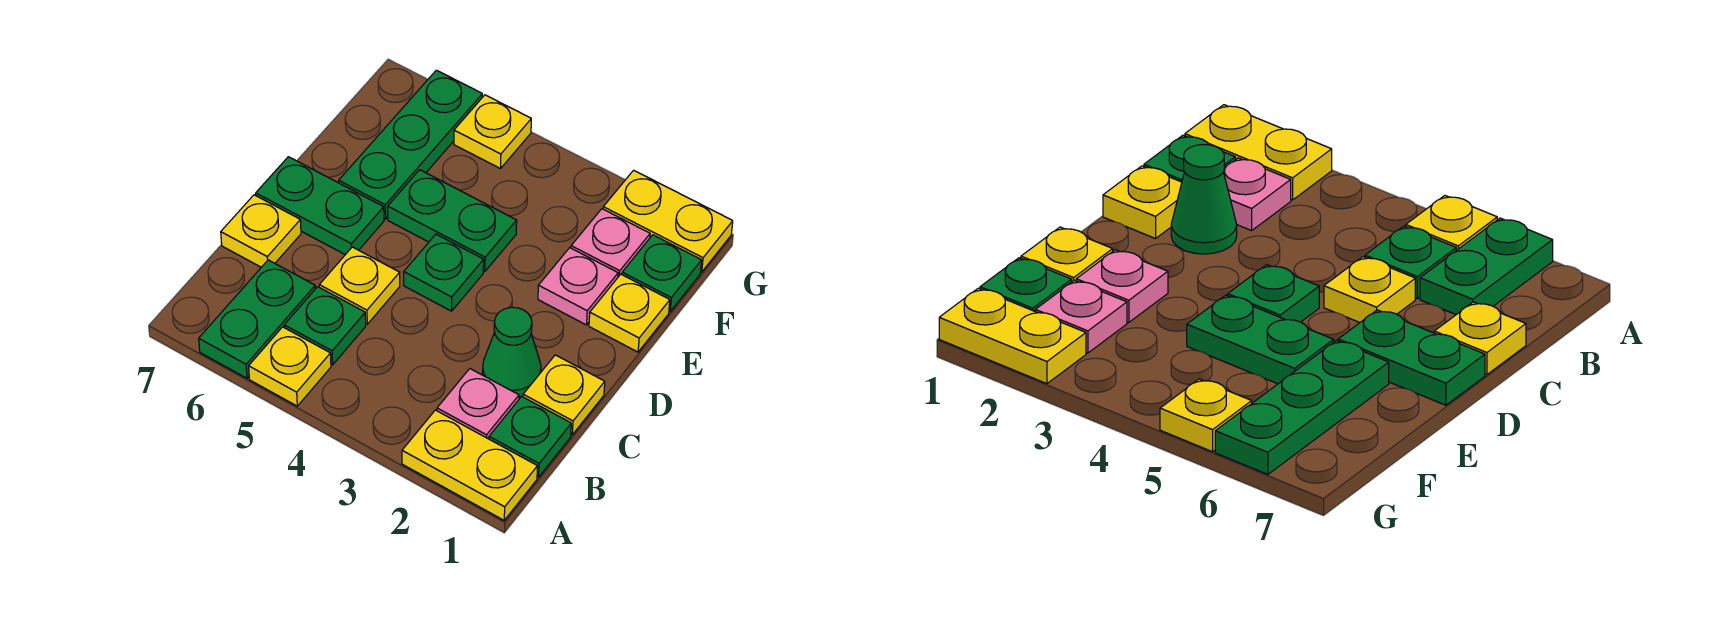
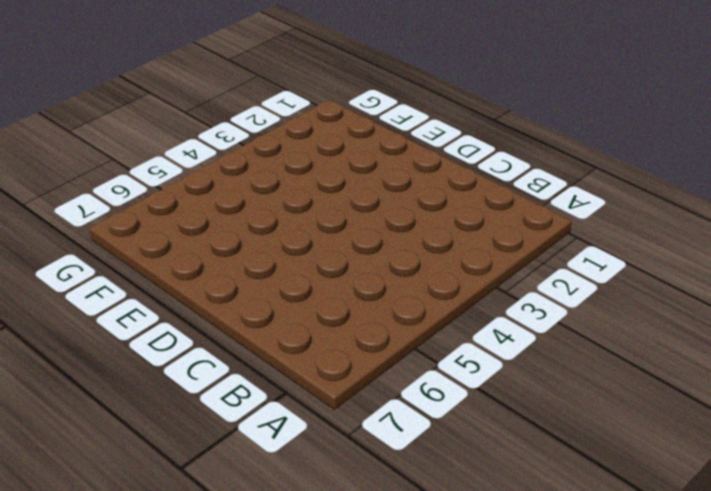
none -> yellow 1x2 plate [402,410,538,520]
none -> yellow 1x1 plate [249,327,331,406]
none -> green 1x2 plate [199,260,315,378]

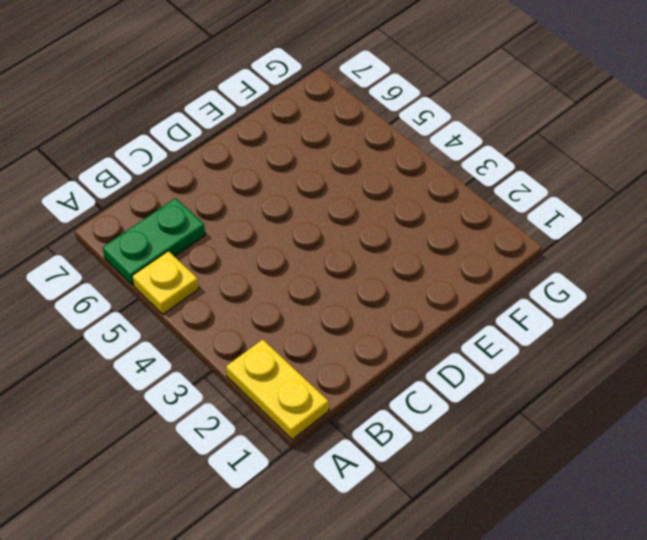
none -> green 1x1 plate [489,396,571,477]
none -> pink 1x1 plate [437,369,519,439]
none -> green 1x1 plate [284,287,366,365]

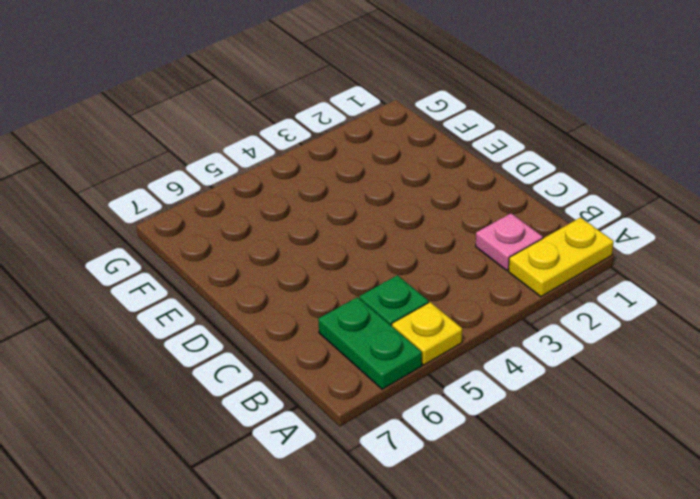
none -> green 1x1 plate [489,396,571,477]
none -> yellow 1x1 plate [523,355,605,435]
none -> green 1x1 cone [482,307,541,397]

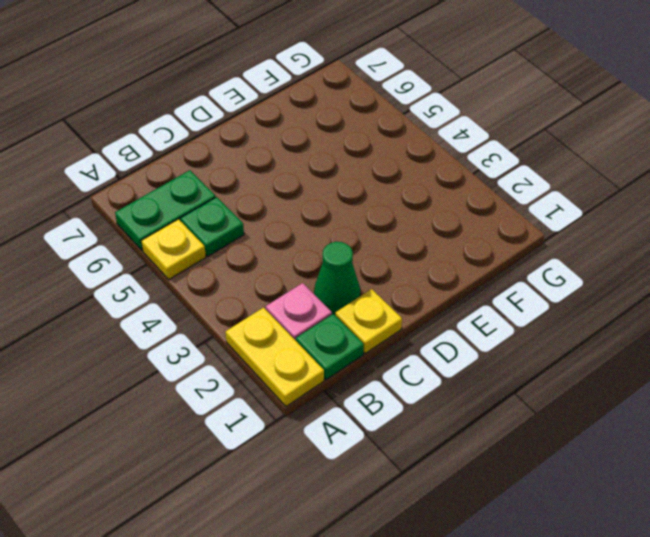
none -> yellow 1x1 plate [319,247,400,324]
none -> yellow 1x1 plate [221,195,301,267]
none -> green 1x1 plate [404,234,484,311]

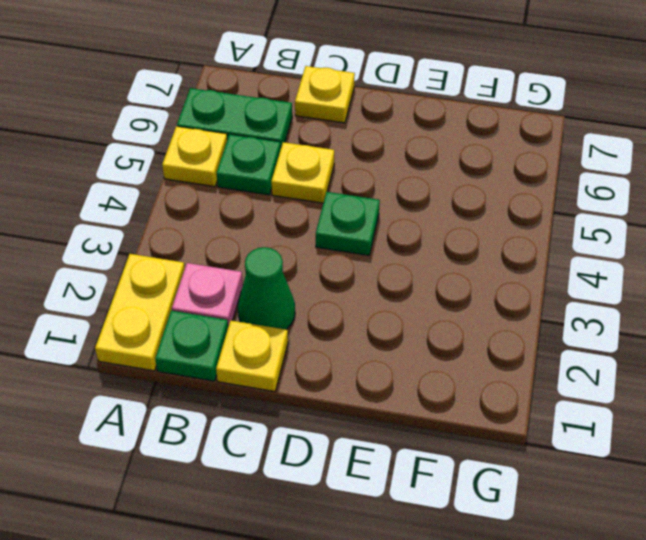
none -> green 1x2 plate [256,157,384,255]
none -> yellow 1x1 plate [589,274,670,352]
none -> pink 1x1 plate [538,248,618,325]

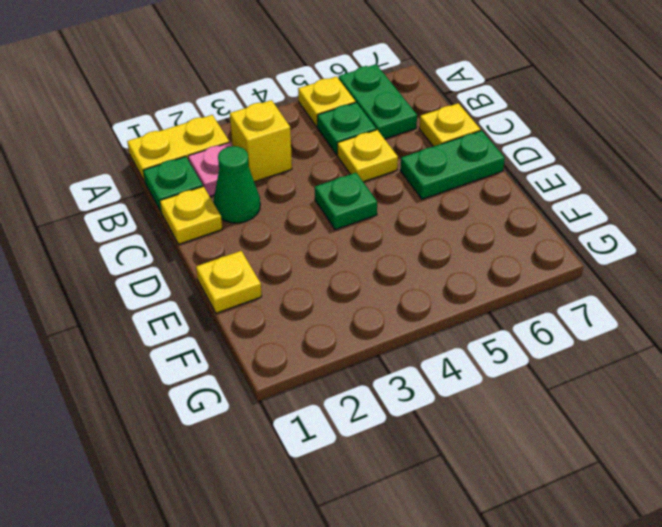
yellow 1x1 brick [230,100,292,182] -> none
none -> pink 1x1 plate [538,248,618,325]
none -> green 1x2 plate [388,170,517,271]
none -> green 1x3 plate [339,70,482,219]

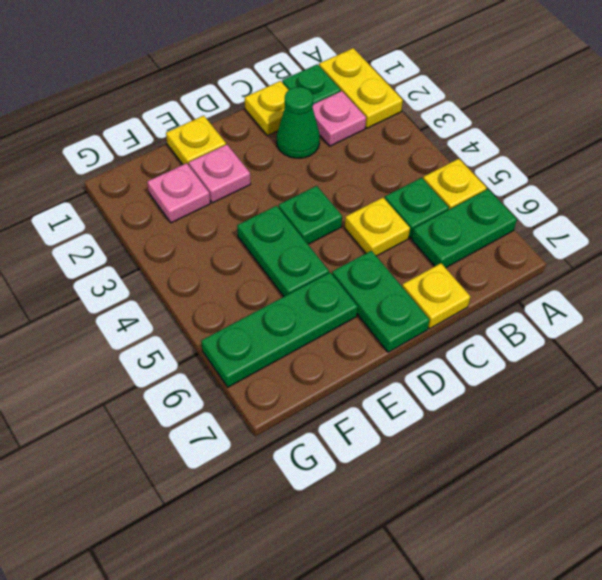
none -> green 1x1 plate [622,235,702,312]
none -> yellow 1x2 plate [603,170,733,272]
none -> yellow 1x1 plate [454,95,531,169]

